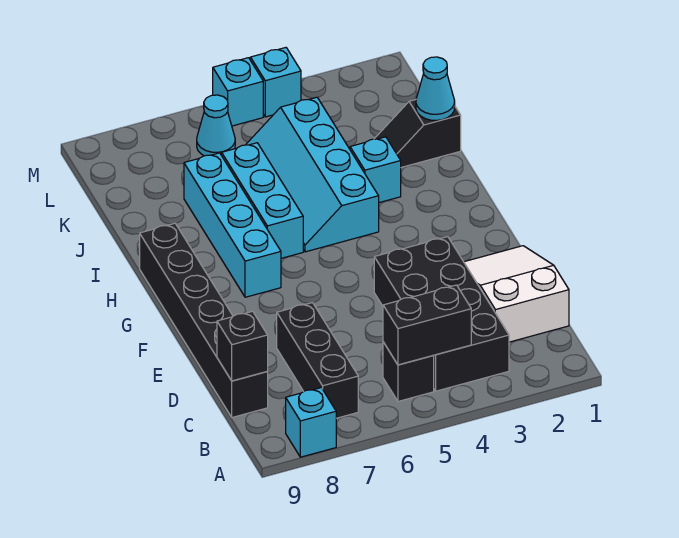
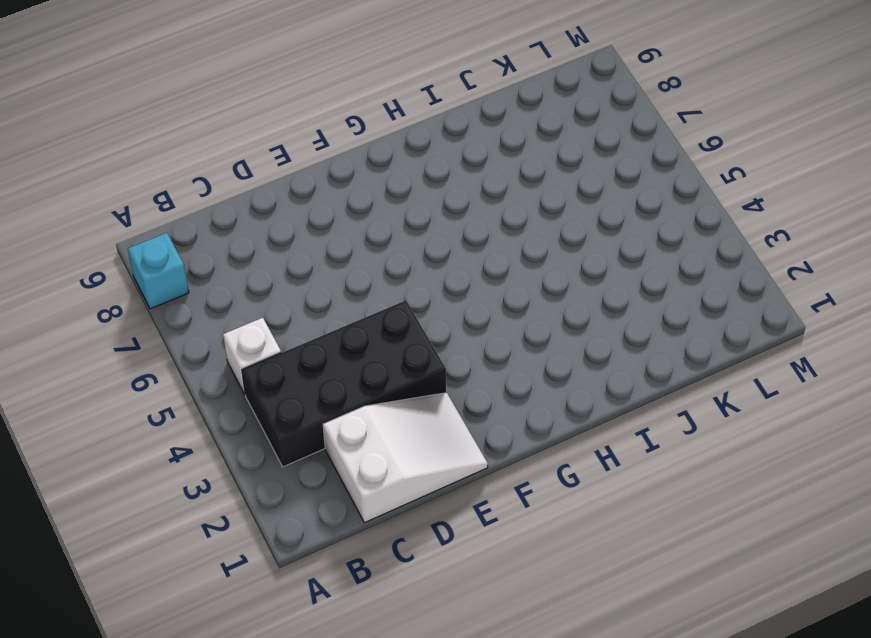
white 1x1 brick [223,318,281,394] -> black 1x1 brick [383,342,434,401]
none -> black 1x3 brick [277,303,358,418]
none -> black 1x6 brick [140,223,268,417]
none -> cyan 1x4 brick [184,153,281,297]

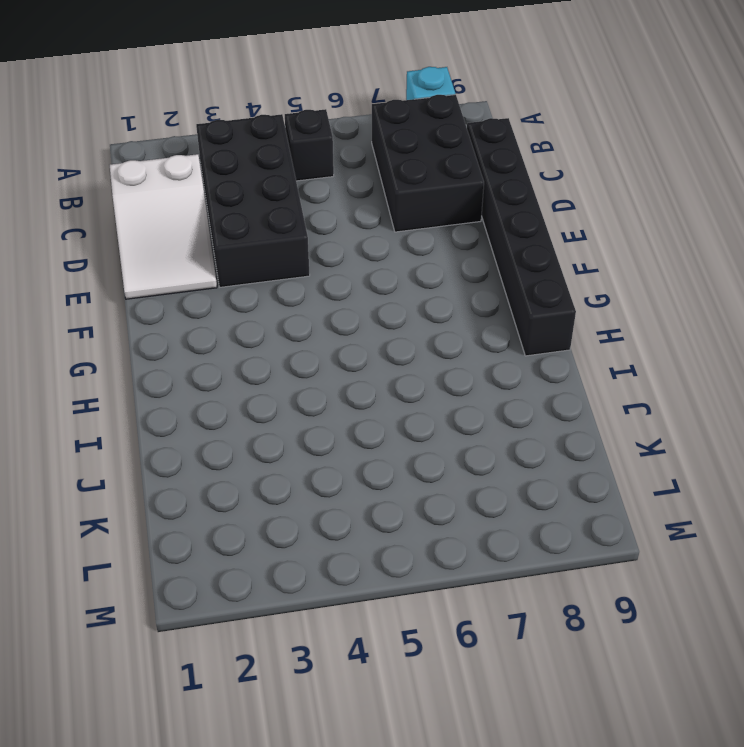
black 2x3 brick [372,95,484,232] -> black 1x3 brick [277,303,358,418]
none -> cyan 1x4 brick [184,153,281,297]
none -> cyan 2x4 slope [246,97,379,252]
none -> cyan 1x3 brick [222,143,303,258]

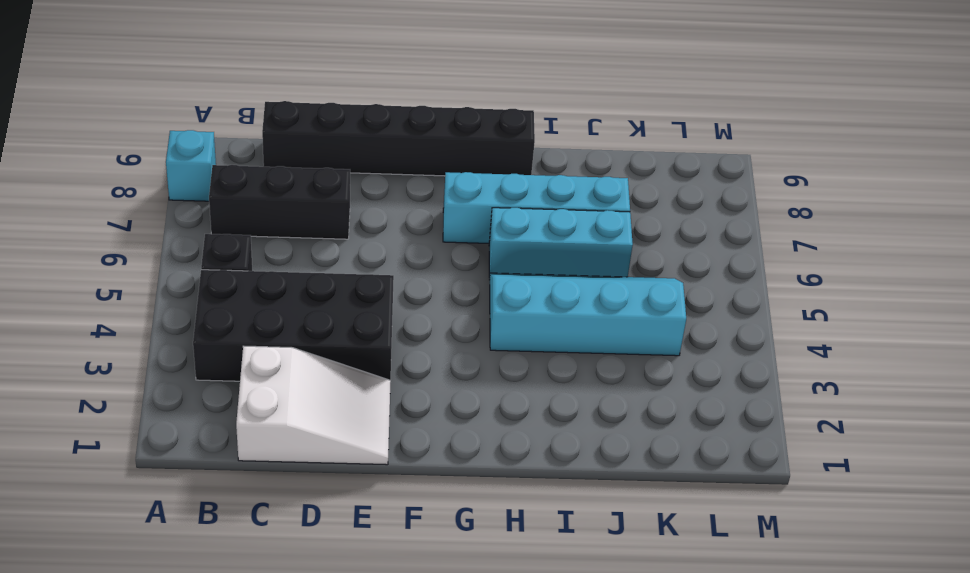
none -> cyan 1x1 brick [350,137,401,203]
none -> black 1x2 slope [375,100,461,167]
none -> cyan 1x1 cone [197,95,235,156]

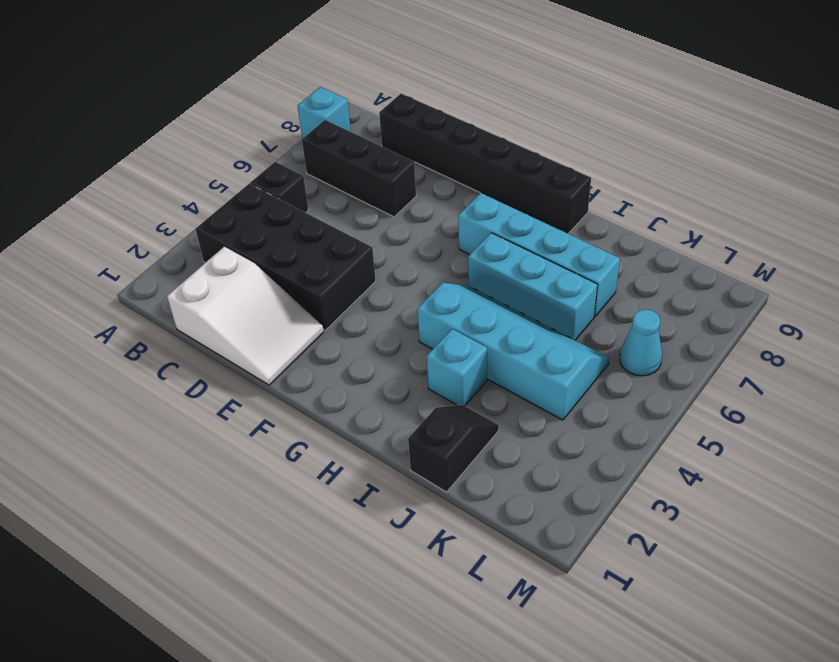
none -> cyan 1x1 brick [250,48,301,117]
none -> cyan 1x1 brick [213,58,263,126]
none -> black 1x2 brick [383,285,471,365]

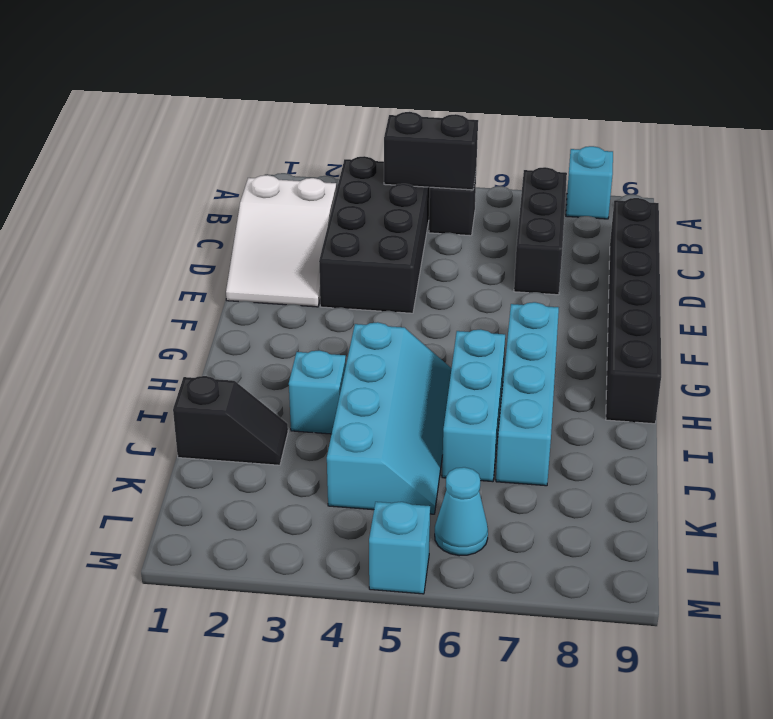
none -> cyan 1x1 brick [250,48,301,117]
none -> black 1x1 brick [217,311,268,381]
none -> cyan 1x1 cone [416,57,455,121]

